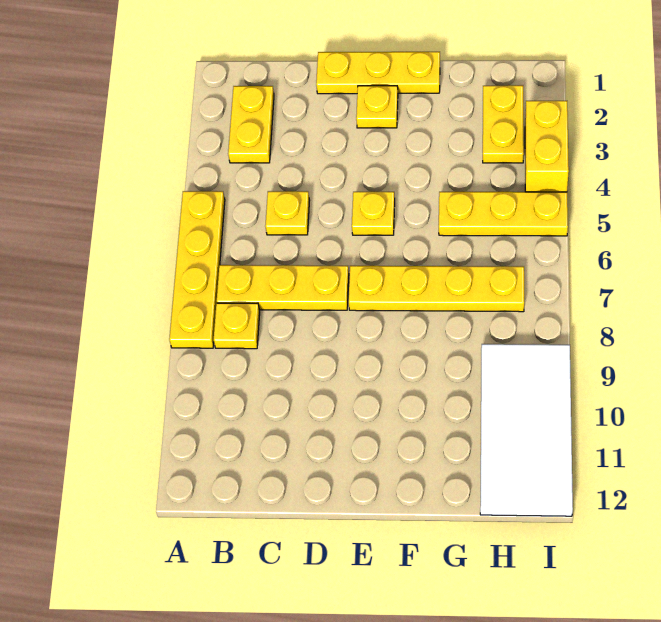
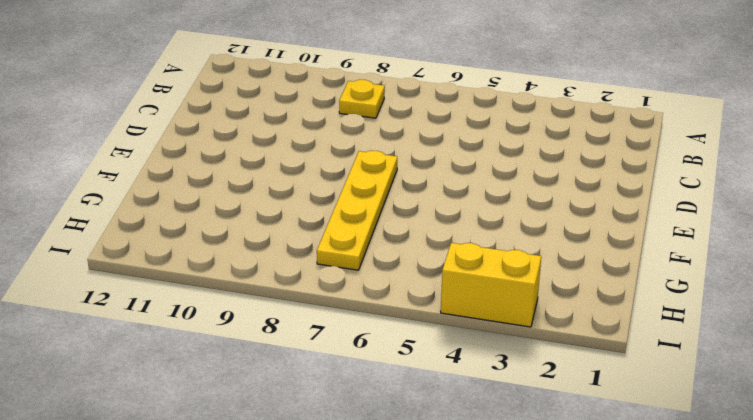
none -> yellow 1x4 plate [169,191,225,348]
none -> yellow 1x2 plate [228,86,274,163]
none -> yellow 1x3 plate [217,265,349,310]

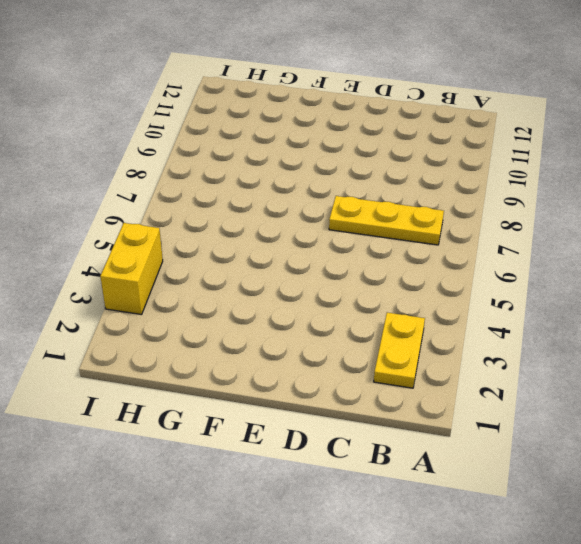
none -> yellow 1x4 plate [169,191,225,348]
none -> yellow 1x1 plate [214,303,260,349]
none -> yellow 1x1 plate [265,191,310,235]

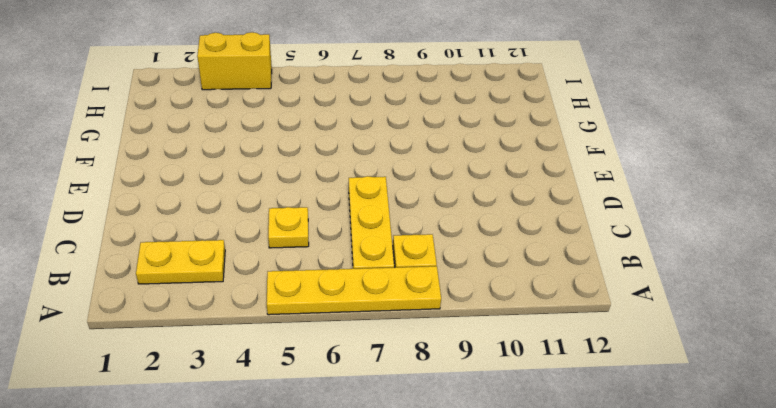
none -> yellow 1x3 plate [316,52,440,94]
none -> yellow 1x1 plate [356,86,398,128]
none -> yellow 1x1 plate [352,192,395,235]

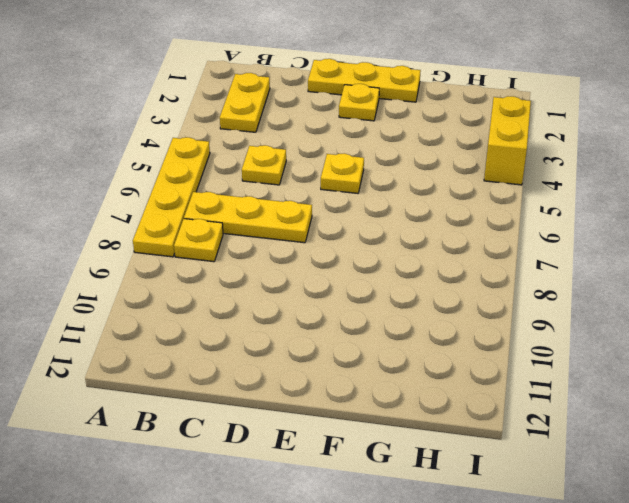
none -> yellow 1x4 plate [349,266,524,312]
none -> yellow 1x3 plate [439,192,568,236]
none -> yellow 1x2 plate [483,85,524,163]

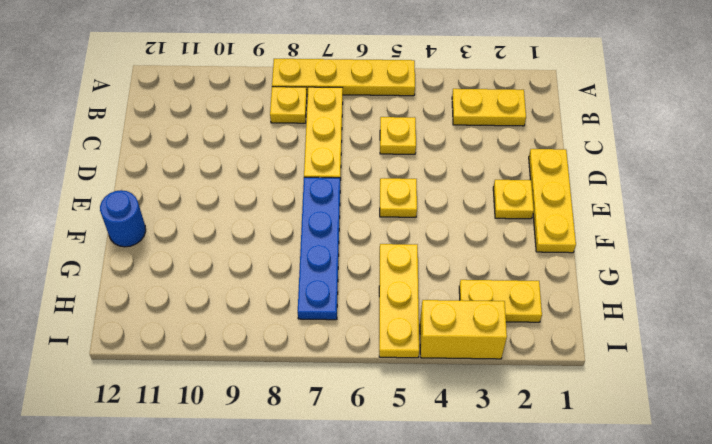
blue 1x4 plate [298,177,340,320] -> yellow 1x4 plate [349,266,524,312]
blue 1x1 round brick [100,190,146,247] -> none
none -> white 2x4 tile [480,344,573,516]

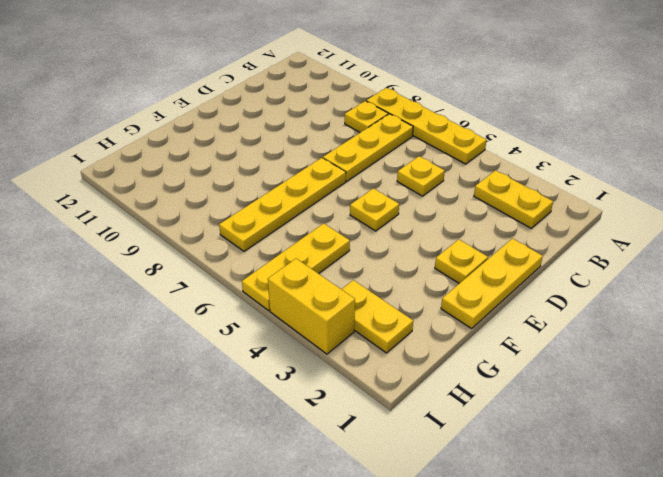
none -> white 2x4 tile [480,344,573,516]

